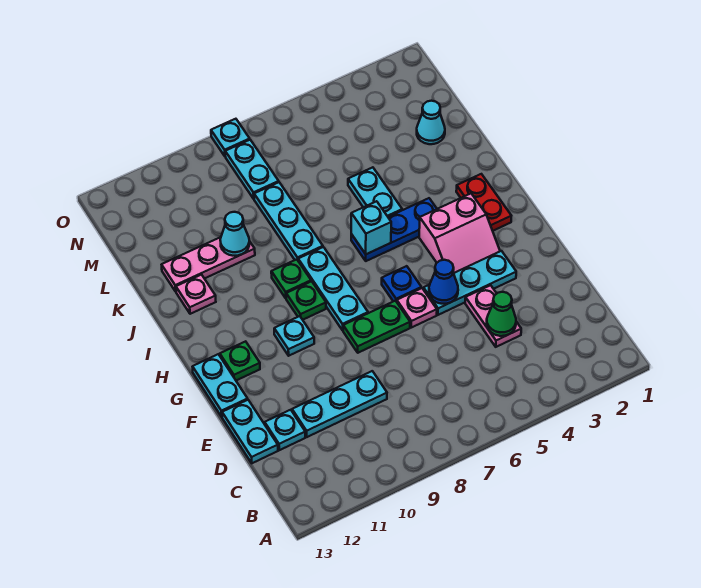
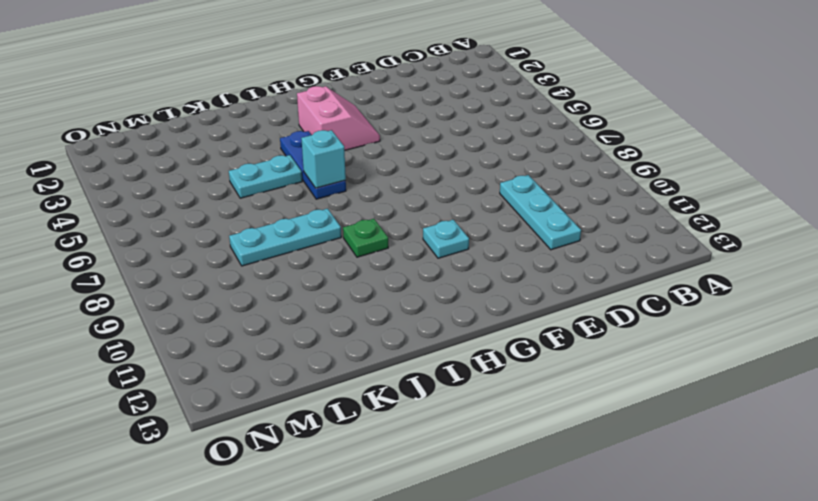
none -> pink 1x2 plate [465,285,521,347]
none -> cyan 1x1 plate [265,410,305,450]
none -> cyan 1x2 plate [222,400,278,463]

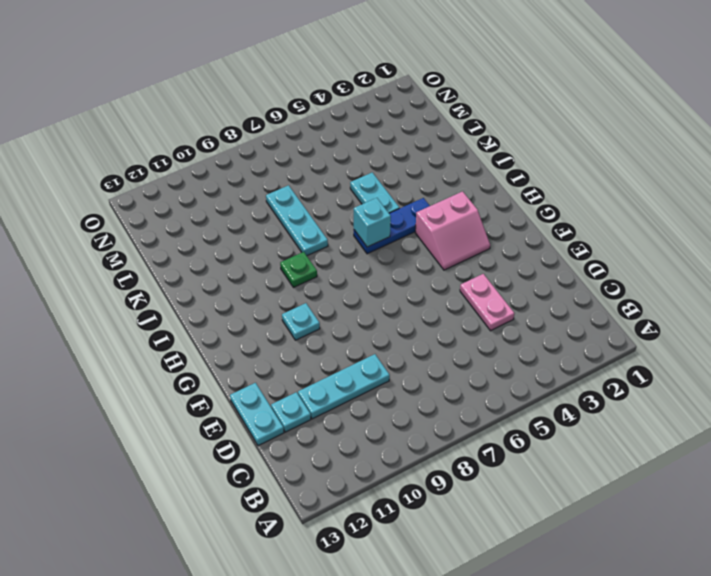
none -> cyan 1x3 plate [423,251,516,315]
none -> pink 1x1 plate [397,288,437,328]
none -> green 1x2 plate [343,301,410,353]

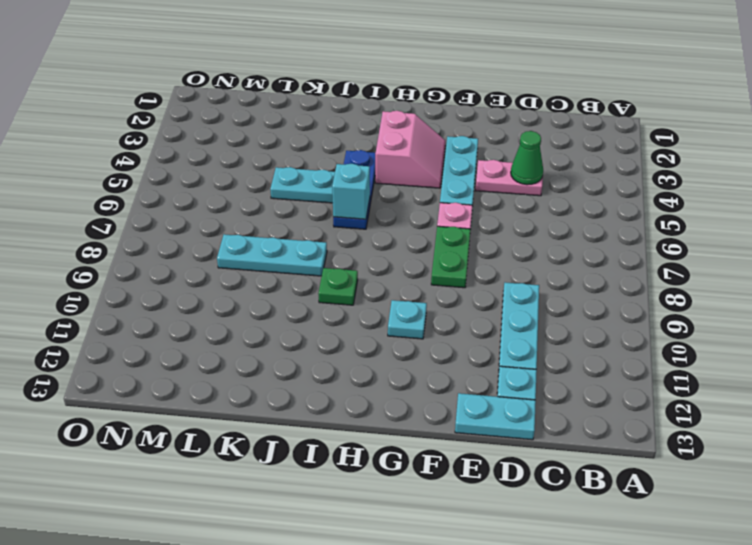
none -> cyan 1x2 plate [193,354,248,417]
none -> blue 1x1 plate [382,266,421,302]
none -> cyan 1x3 plate [298,247,368,330]

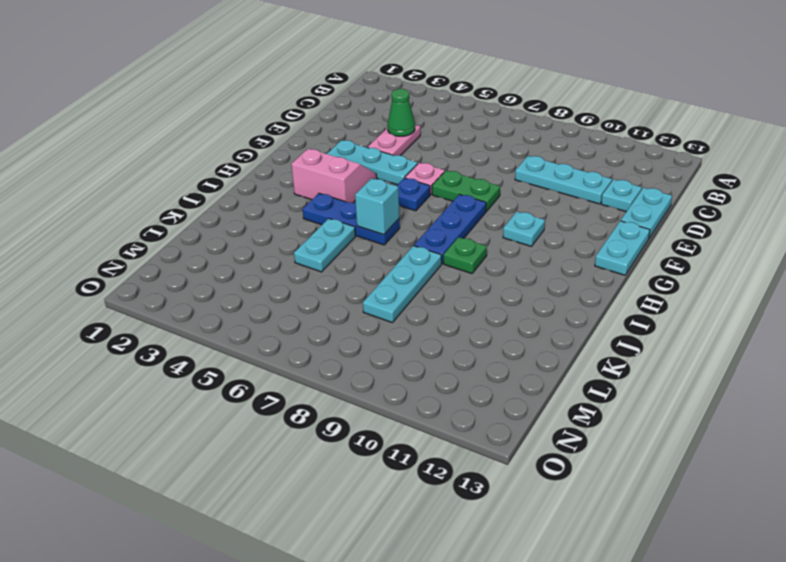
blue 1x3 plate [414,194,486,264] -> cyan 1x3 plate [298,247,368,330]
none -> green 1x1 plate [220,341,260,380]
none -> red 1x2 plate [456,174,511,231]
none -> green 1x1 plate [286,281,326,320]

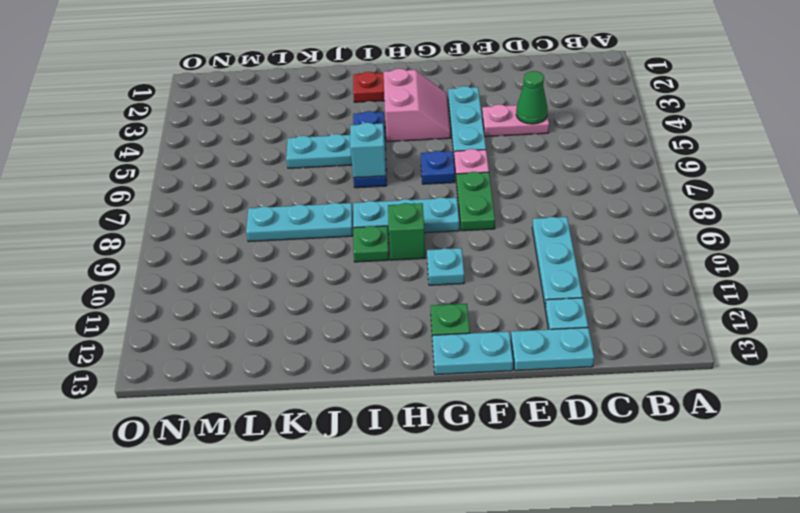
green 1x1 brick [388,203,425,260] -> green 1x1 plate [286,281,326,320]
none -> pink 1x1 plate [176,275,216,314]
none -> pink 1x3 plate [162,237,255,292]
none -> cyan 1x1 cone [417,101,445,144]

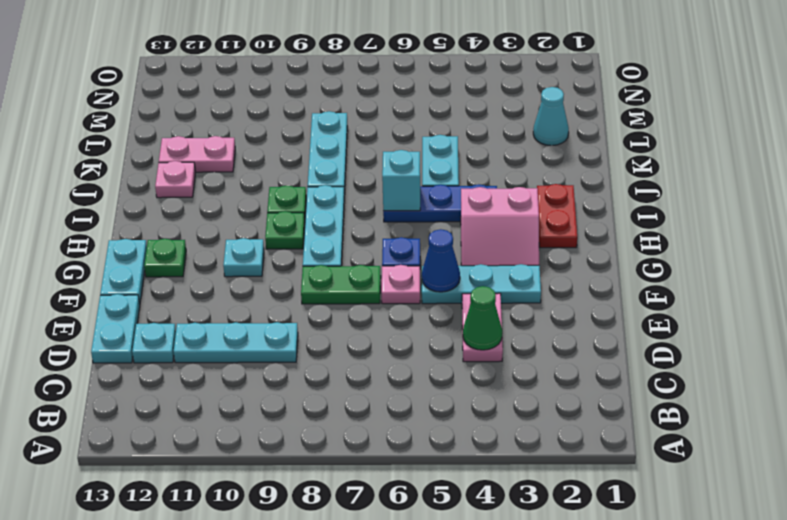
pink 1x2 plate [159,136,235,172] -> pink 1x3 plate [162,237,255,292]
none -> cyan 1x2 plate [225,140,279,199]
none -> cyan 1x1 plate [211,119,250,156]
none -> cyan 1x1 cone [220,212,249,256]

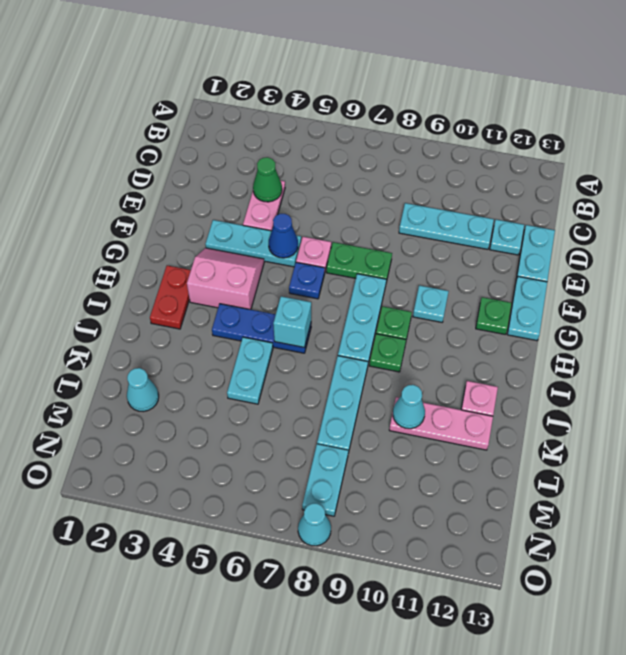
cyan 1x1 cone [298,503,331,546] -> cyan 1x1 plate [211,119,250,156]

